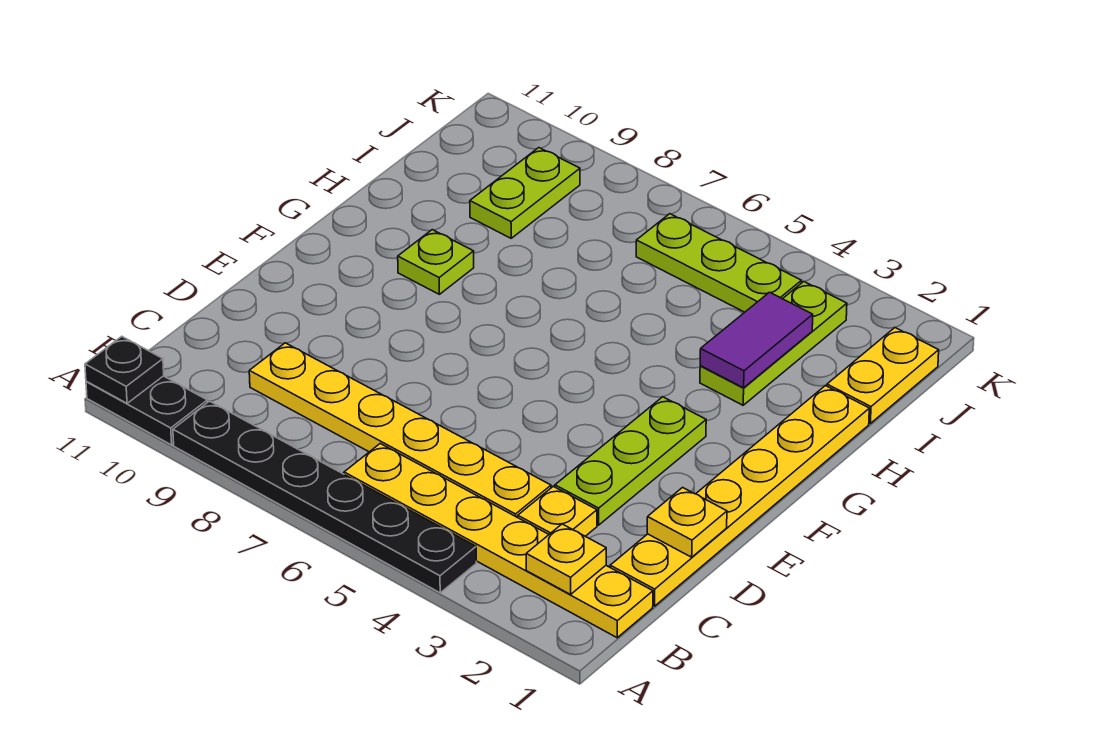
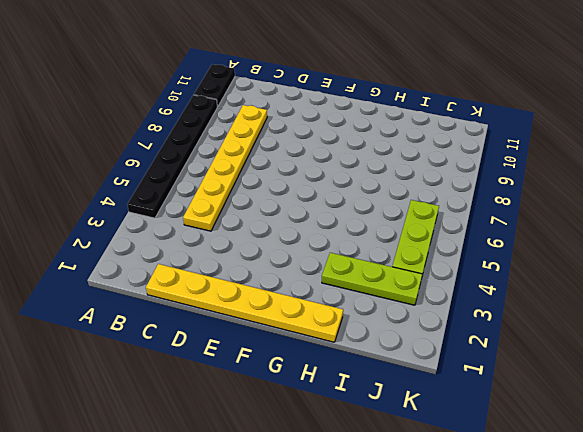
none -> yellow 1x6 plate [344,444,653,638]
none -> yellow 1x1 plate [518,486,597,536]
none -> lime 1x3 plate [555,397,706,525]

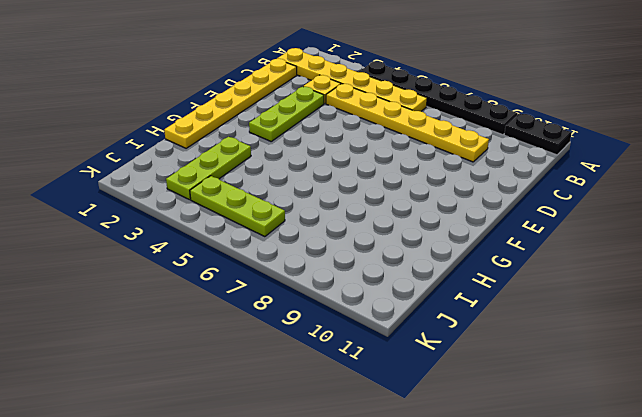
none -> lime 1x1 plate [398,230,474,294]
none -> yellow 1x2 plate [827,328,939,423]
none -> lime 1x2 plate [470,148,580,238]

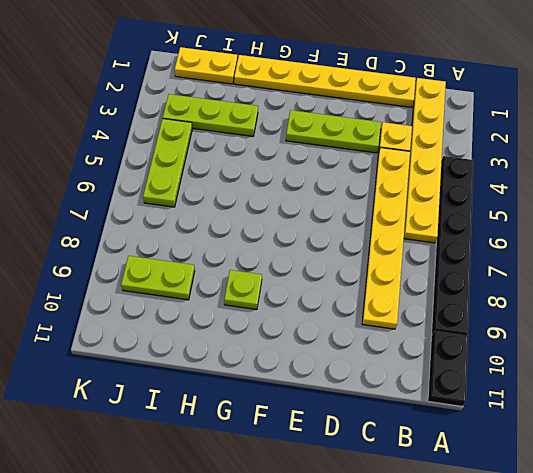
none -> black 1x1 plate [85,336,164,403]
none -> yellow 1x1 plate [526,524,606,594]
none -> yellow 1x1 plate [647,488,727,557]

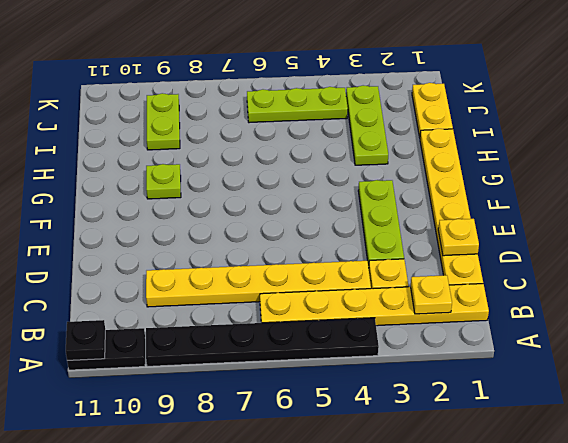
none -> purple 1x2 tile [700,292,813,388]

